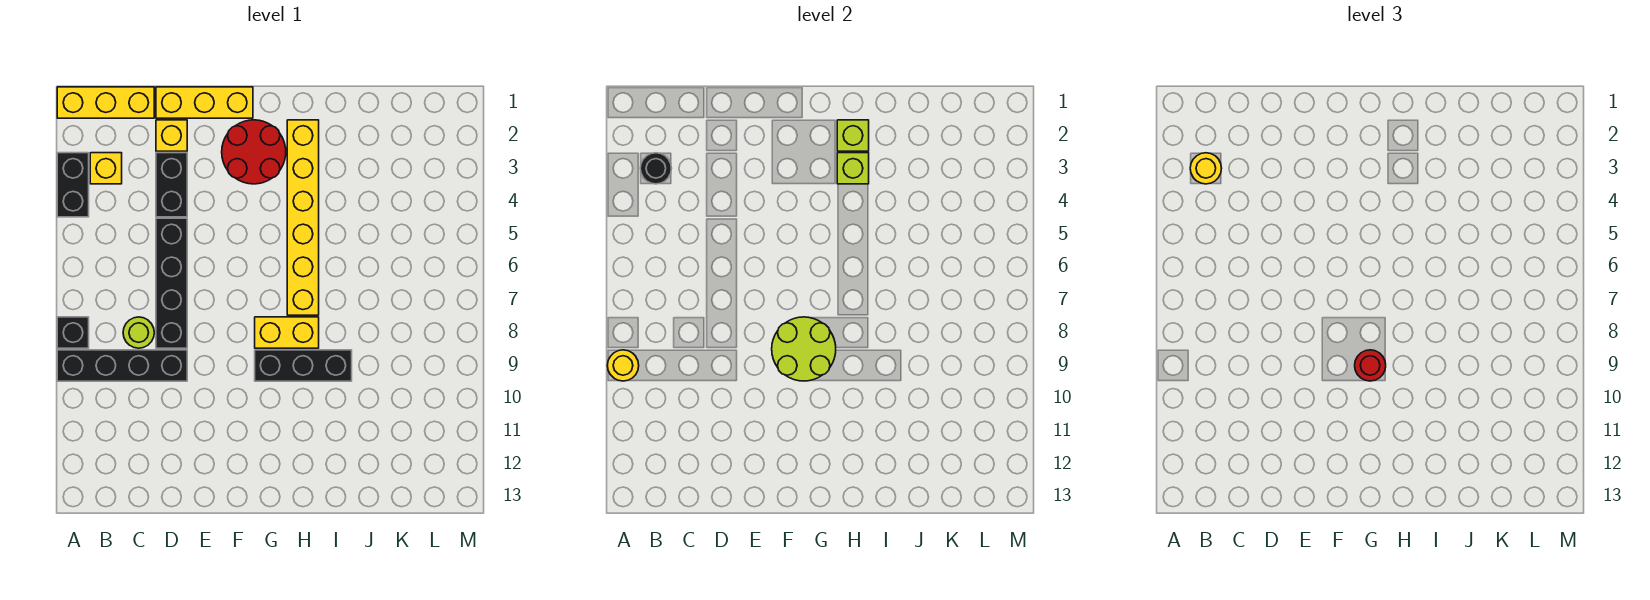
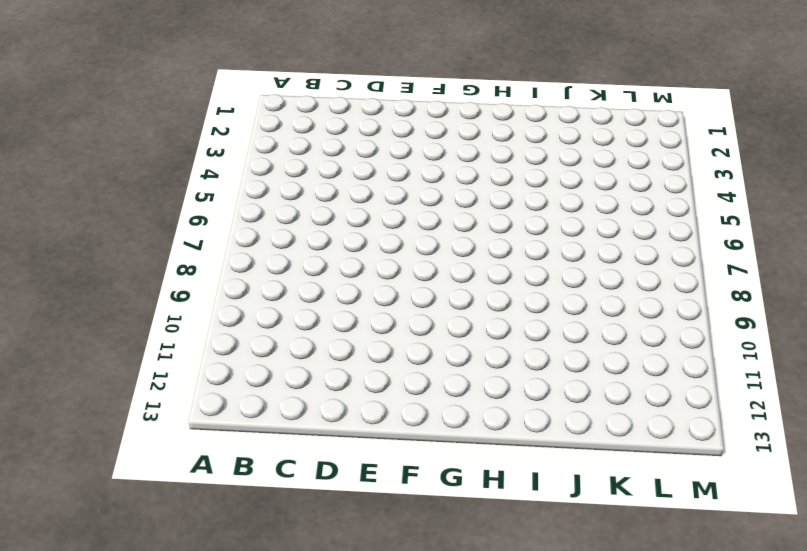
none -> yellow 1x3 brick [57,87,154,118]
none -> black 1x2 brick [57,153,89,217]
none -> black 1x1 brick [57,317,89,348]

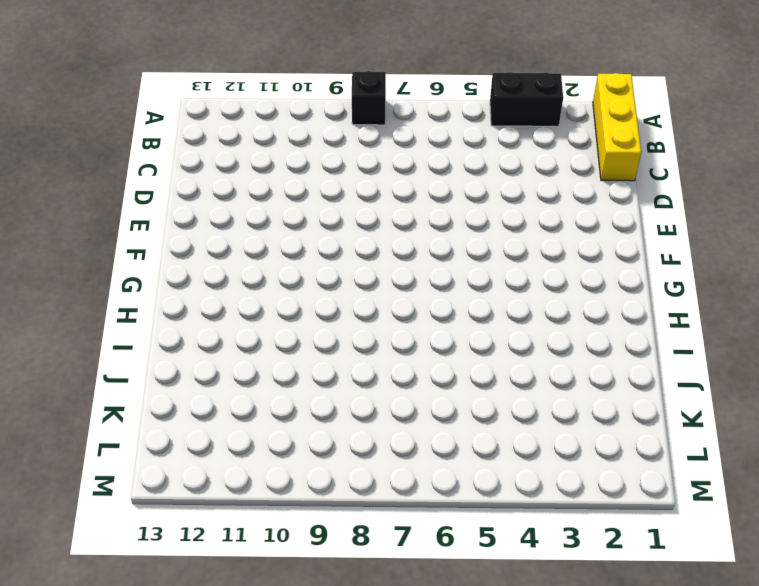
none -> black 1x4 brick [57,350,187,381]
none -> yellow 1x1 brick [90,153,122,184]
none -> lime 1x1 round brick [123,317,154,348]

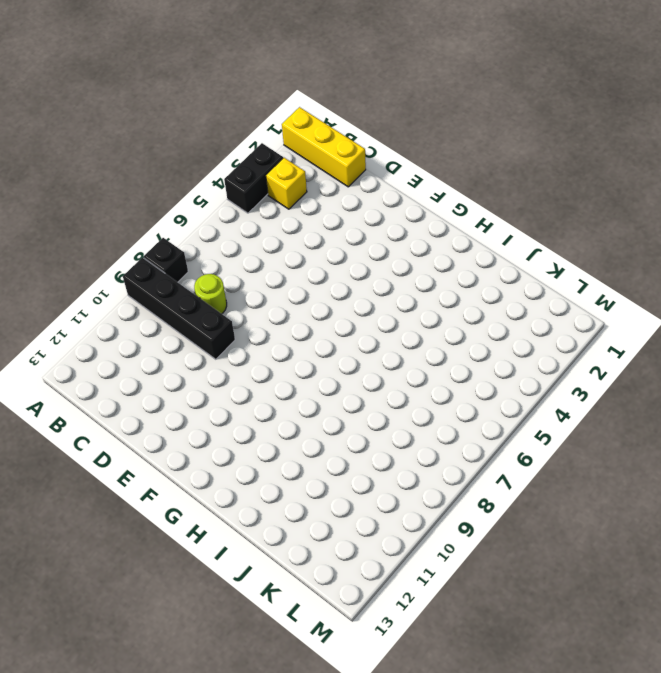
none -> yellow 1x3 brick [156,87,253,118]
none -> yellow 1x1 brick [156,120,187,151]
none -> black 1x2 brick [156,153,187,217]

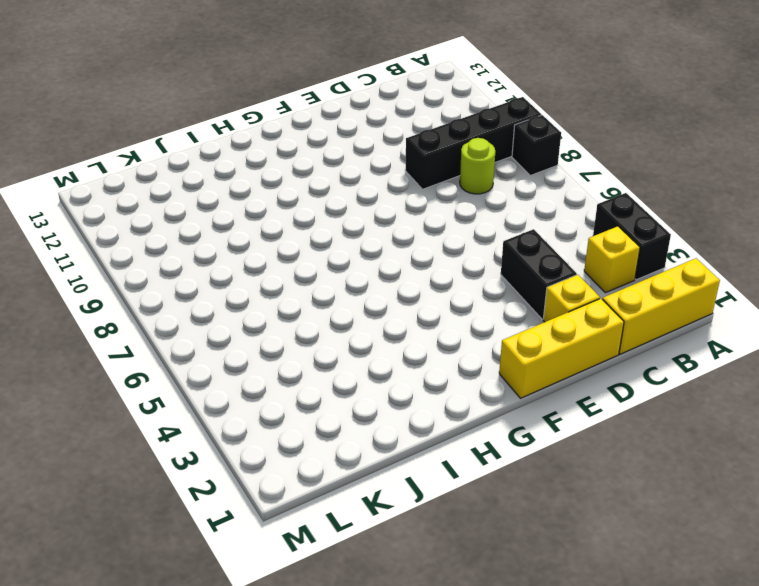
none -> black 1x4 brick [156,218,187,348]
none -> red 2x2 round brick [222,120,286,184]
none -> yellow 1x2 brick [255,317,319,348]

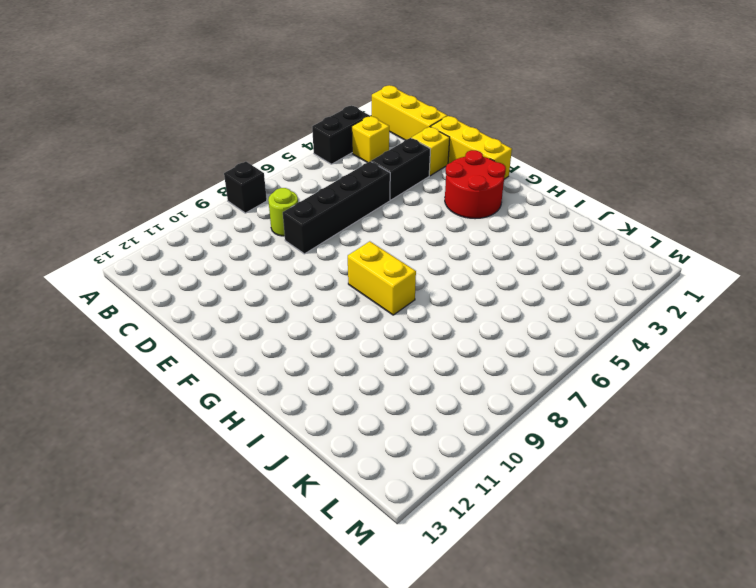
none -> black 1x4 brick [57,350,187,381]
none -> black 1x3 brick [255,350,352,381]
none -> yellow 1x6 brick [287,120,319,315]

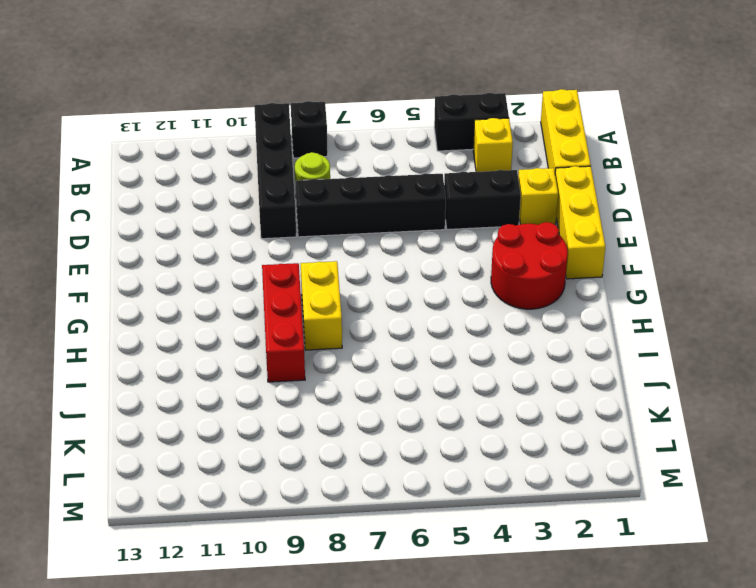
red 1x3 brick [262,263,305,382] -> black 1x3 brick [255,350,352,381]
none -> yellow 1x6 brick [287,120,319,315]
none -> yellow 1x1 round brick [607,350,639,381]
none -> black 1x1 round brick [640,153,672,184]

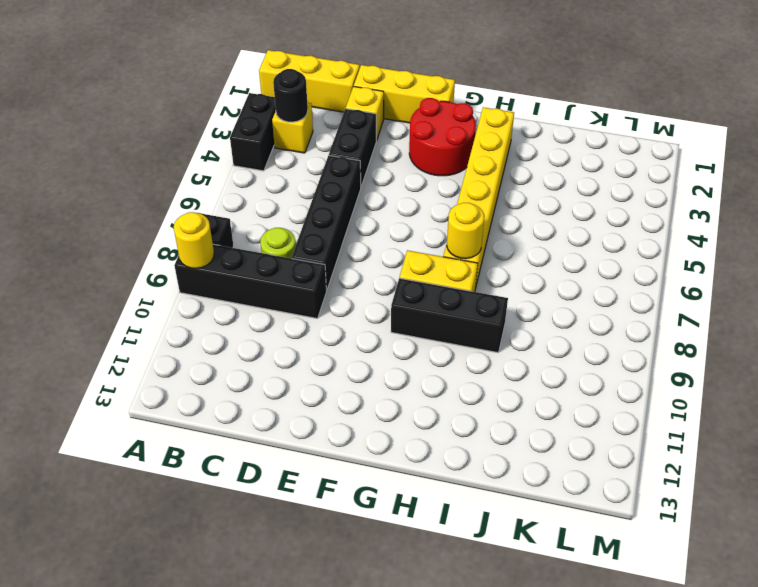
yellow 1x1 round brick [447,203,484,259] -> yellow 1x1 round brick moved to [1190,153,1222,184]
none -> lime 2x2 round brick [772,317,836,381]
none -> lime 1x1 brick [837,120,869,151]
none -> lime 1x1 brick [837,153,869,184]

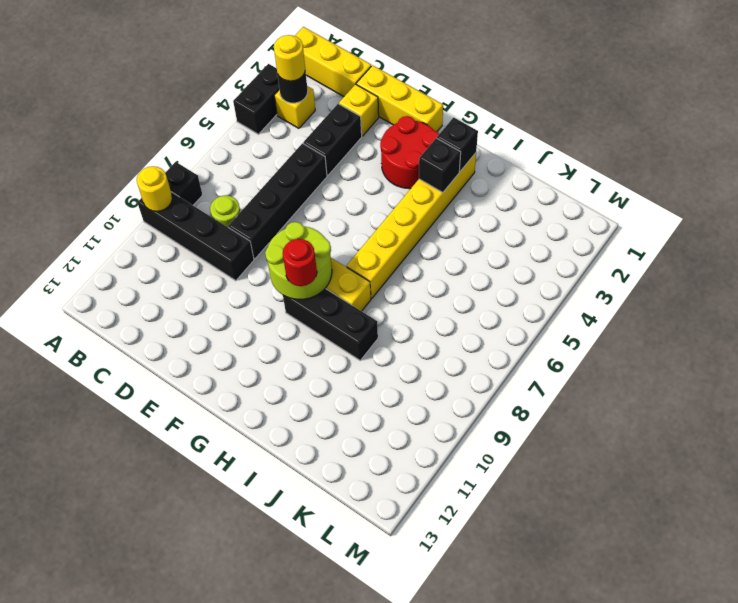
black 1x1 brick [437,117,478,171] -> lime 1x1 brick [837,120,869,151]
black 1x1 brick [419,138,461,193] -> lime 1x1 brick [837,153,869,184]

